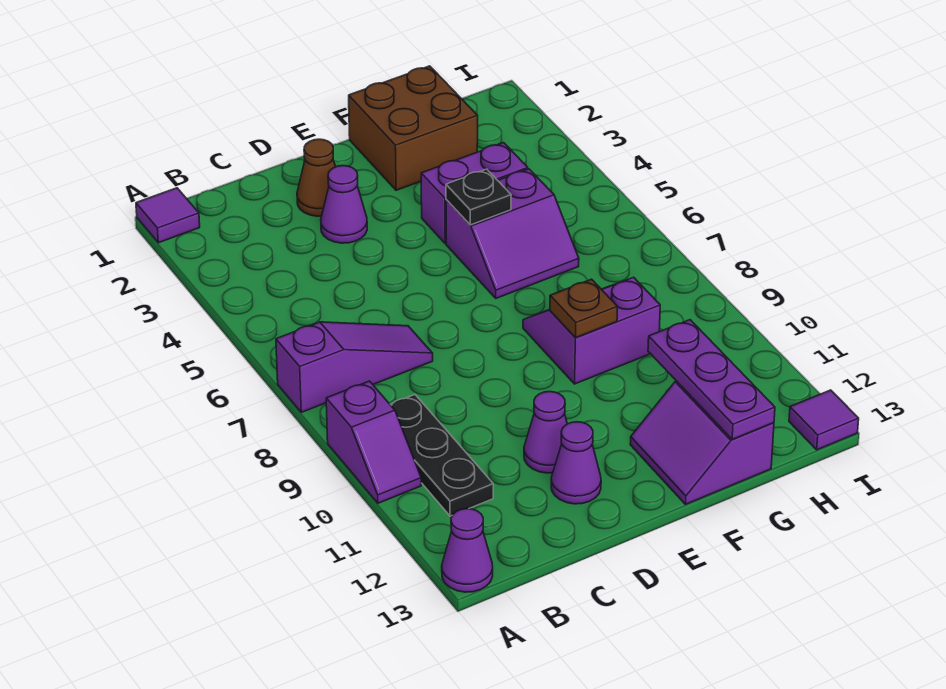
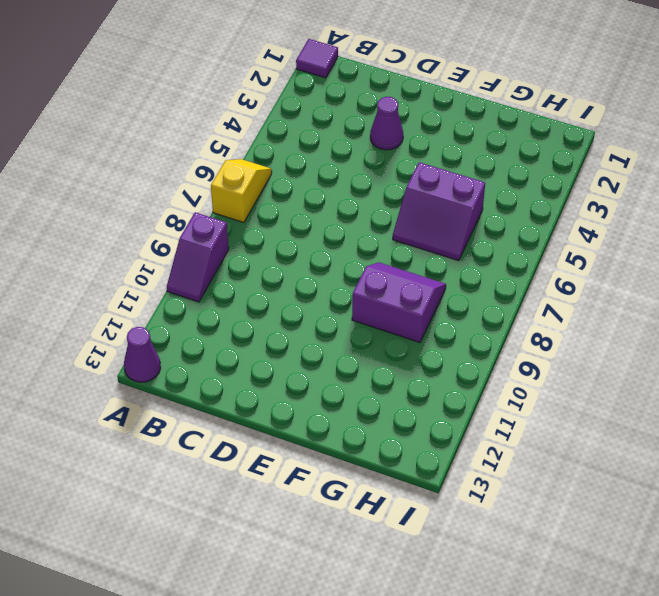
yellow 1x2 slope [211,159,272,223] -> purple 1x3 slope [276,322,433,412]
none -> black 1x3 plate [390,395,493,516]
none -> brown 1x1 cone [297,139,335,216]
none -> purple 1x1 cone [524,392,567,473]

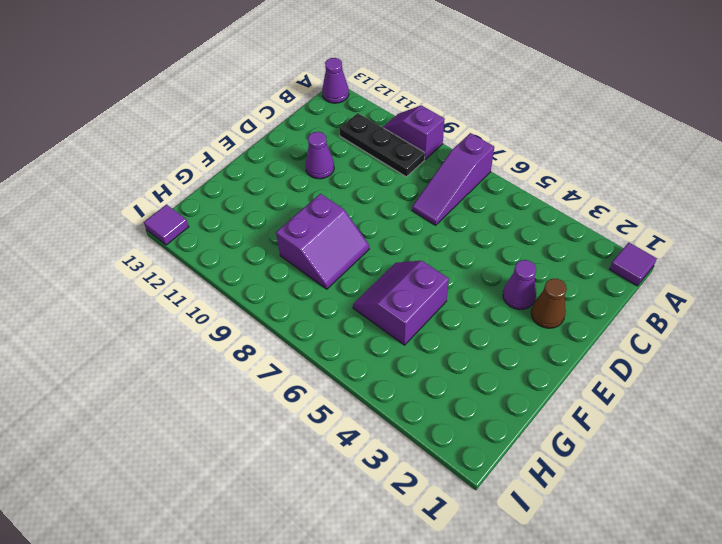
none -> purple 1x1 cone [551,422,601,504]
none -> brown 2x2 brick [349,66,478,190]
none -> purple 1x2 brick [421,143,528,244]

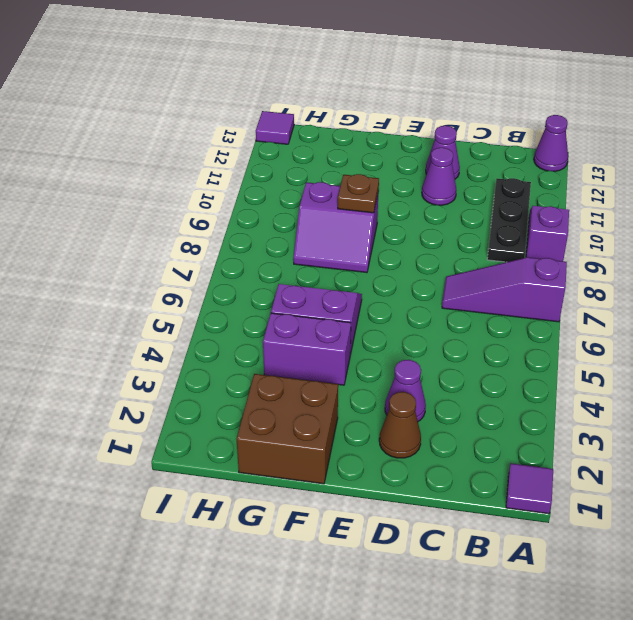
none -> purple 2x2 slope [630,381,774,504]
none -> black 1x1 plate [446,169,511,225]
none -> purple 1x3 plate [648,320,775,439]

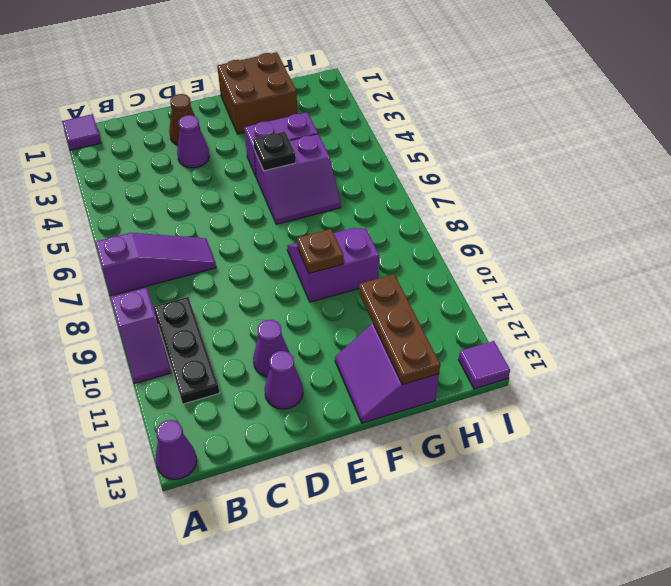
brown 1x3 plate [359,274,440,385] -> purple 1x3 plate [648,320,775,439]

